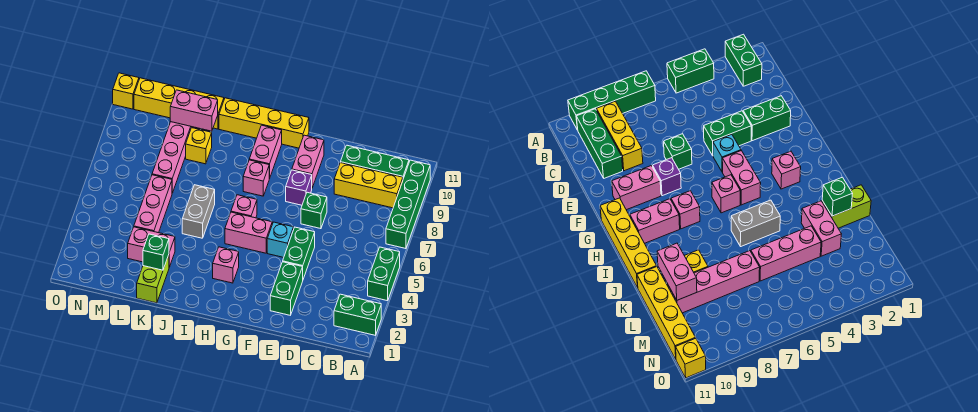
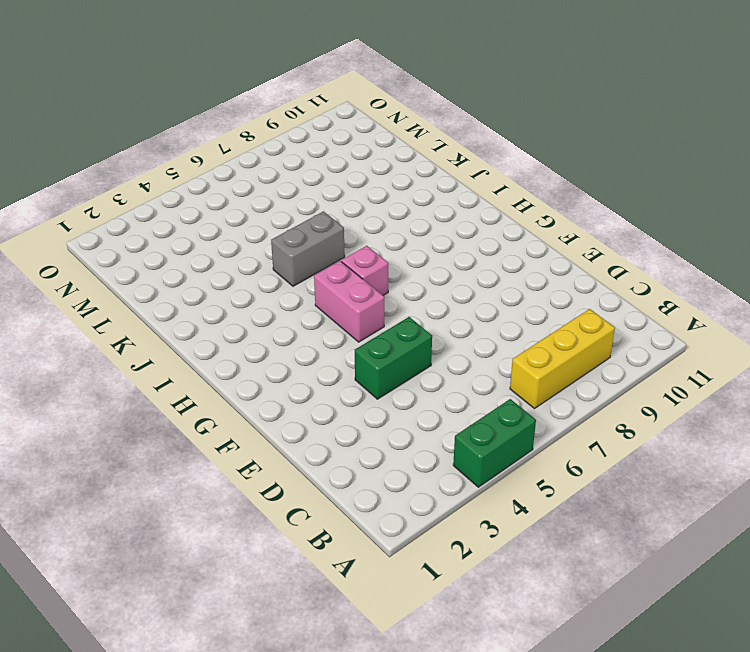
yellow 1x3 brick [510,309,615,409] -> yellow 1x3 brick turned to [334,163,403,208]
none -> green 1x2 brick [334,294,381,335]
none -> green 1x4 brick [386,160,430,249]
none -> green 1x3 brick [340,145,409,178]

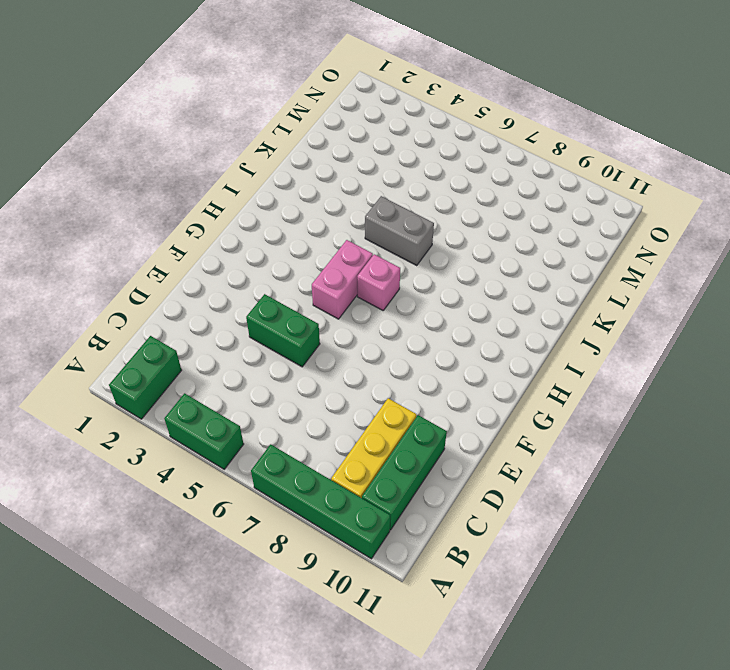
none -> green 1x2 brick [270,262,303,315]
none -> green 1x1 brick [301,192,327,229]
none -> cyan 1x1 brick [267,222,293,257]

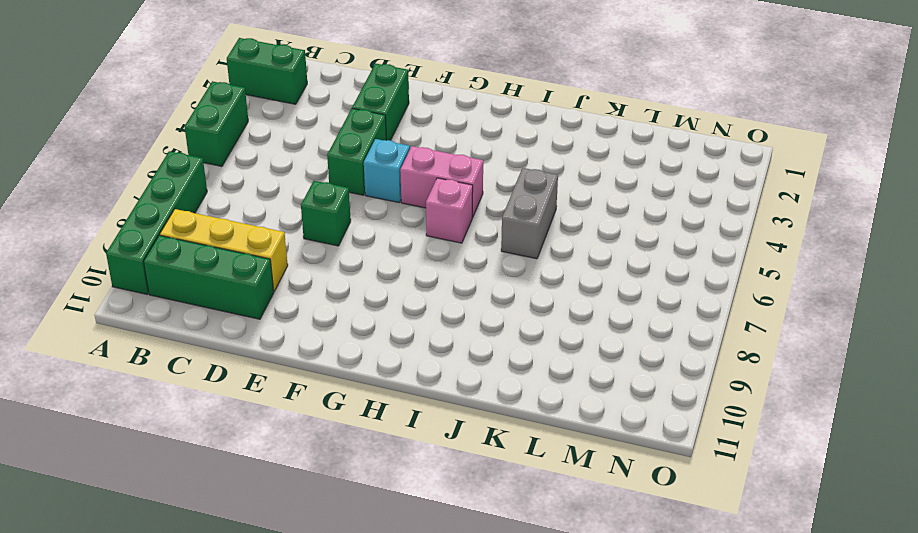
none -> purple 1x1 brick [286,170,312,205]
none -> pink 1x2 brick [292,135,324,188]
none -> yellow 1x4 brick [219,98,309,148]

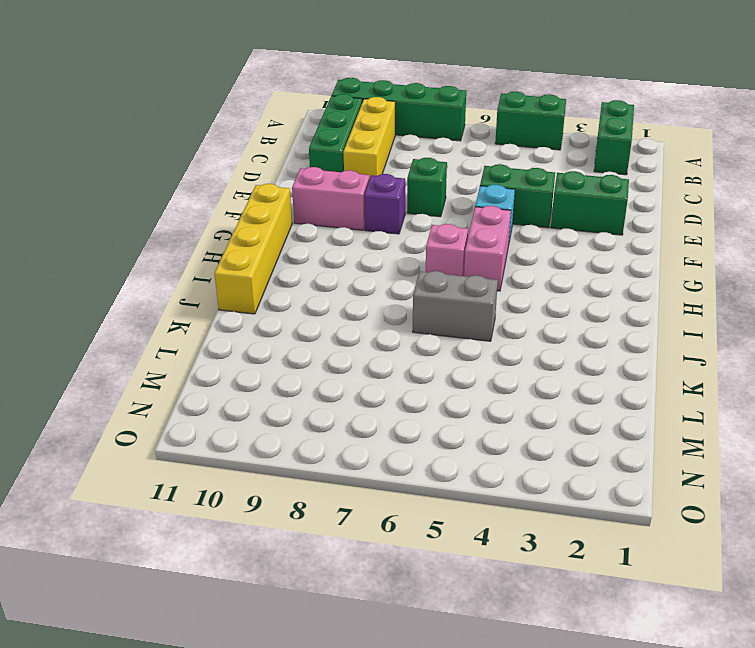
none -> pink 1x1 brick [213,247,239,283]
none -> pink 1x1 brick [243,160,269,196]
none -> pink 1x2 brick [249,125,282,179]

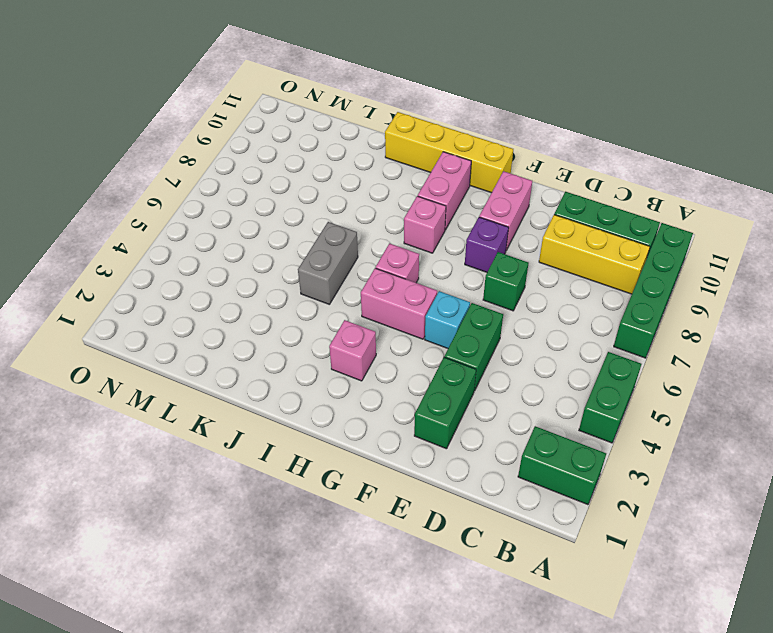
none -> lime 1x2 brick [137,255,169,303]
none -> pink 1x2 brick [128,227,175,267]
none -> yellow 1x1 brick [186,128,212,164]

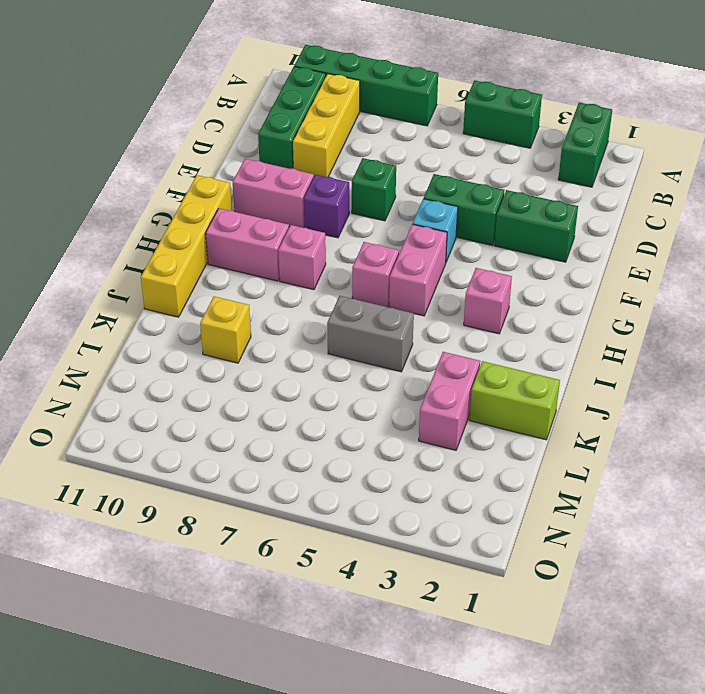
none -> yellow 1x4 brick [134,78,224,129]
none -> pink 1x3 brick [134,175,172,233]
none -> pink 1x4 brick [152,122,196,193]

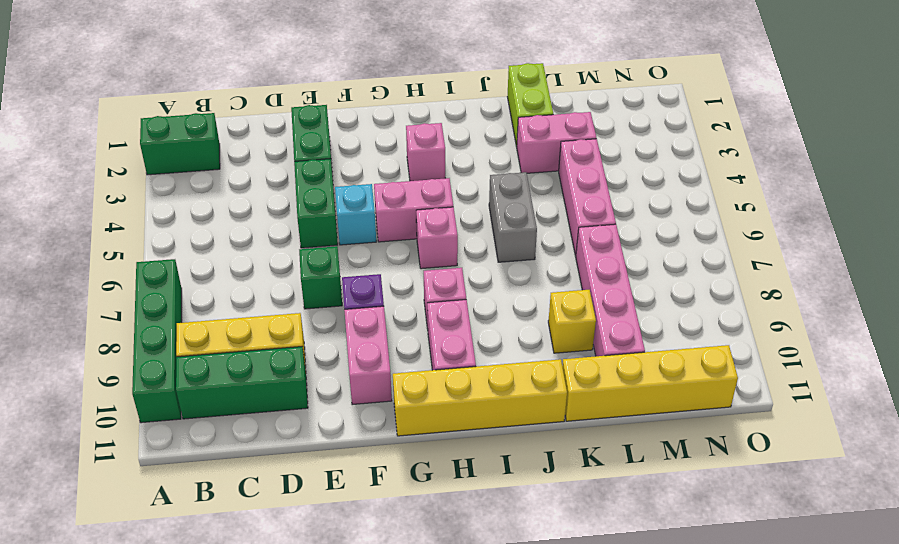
none -> green 1x2 brick [368,247,400,301]
none -> yellow 1x1 brick [113,73,139,109]
none -> green 1x1 brick [143,234,169,270]

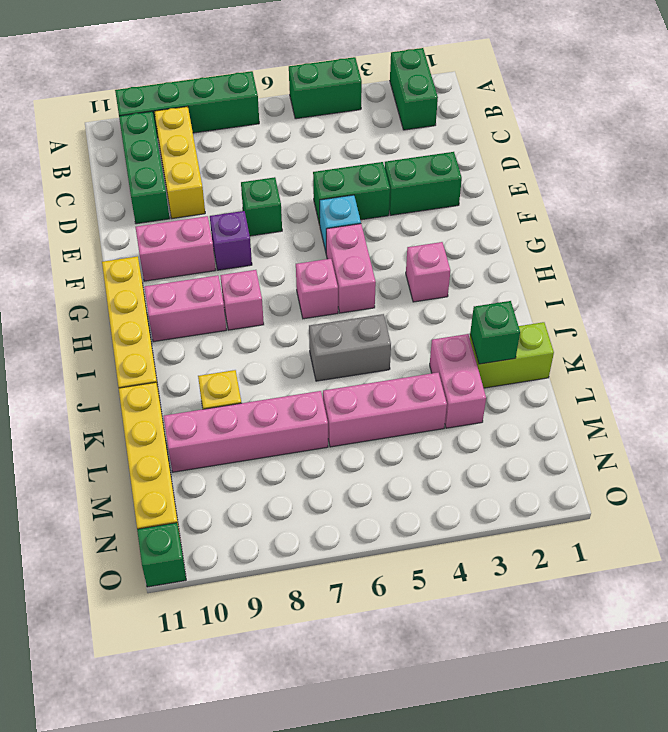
green 1x1 brick [137,523,186,587] -> yellow 1x1 brick [113,73,139,109]
none -> pink 1x2 brick [170,90,218,131]

